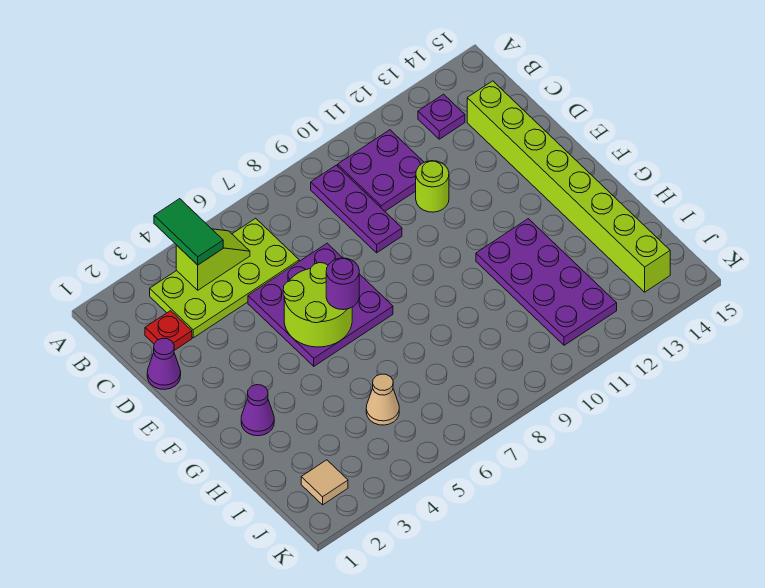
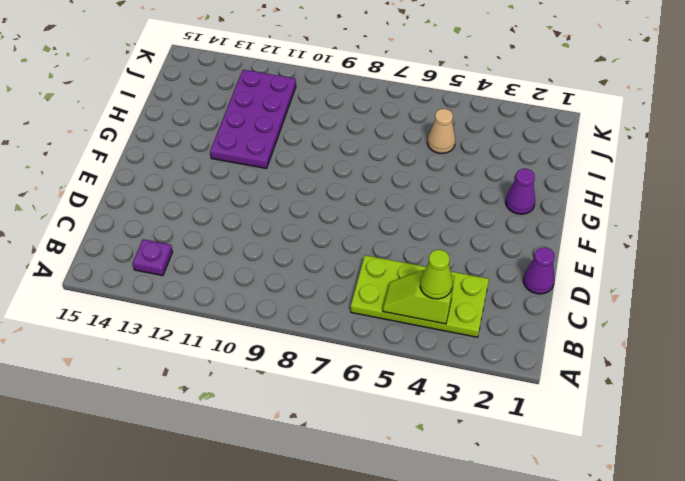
lime 1x1 cone [420,250,453,299] -> green 1x2 tile [154,199,223,265]
none -> purple 1x3 plate [311,165,402,253]
none -> purple 2x2 plate [338,130,424,211]
none -> red 1x1 plate [145,311,192,350]

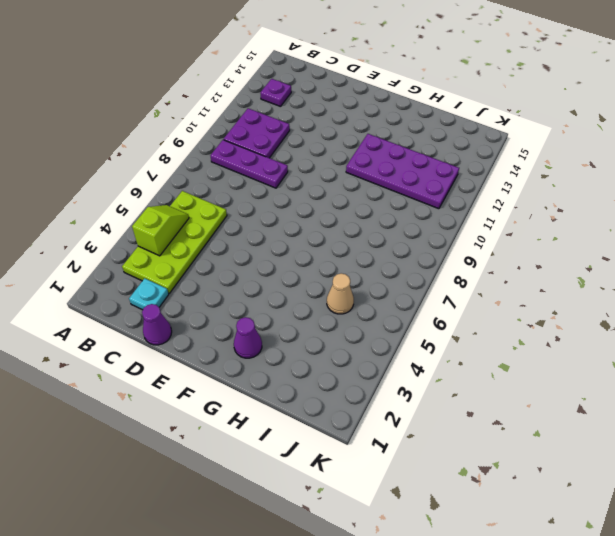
cyan 1x1 plate [129,278,169,310] -> red 1x1 plate [145,311,192,350]
none -> lime 1x8 brick [467,81,670,292]
none -> purple 3x3 plate [248,243,393,366]
none -> lime 1x1 round brick [416,161,449,212]

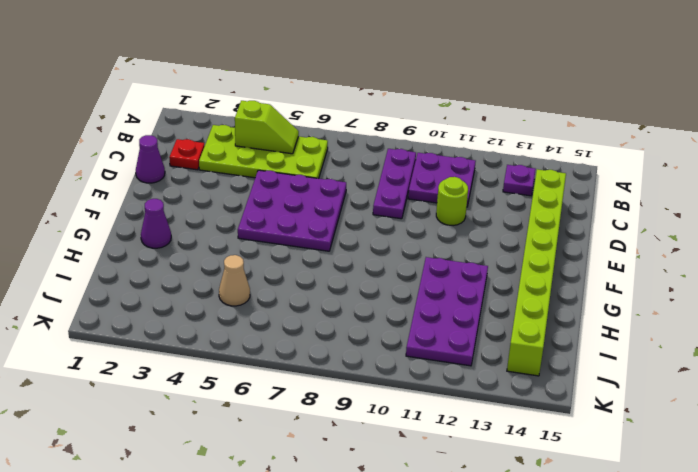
none -> tan 1x1 tile [301,460,348,505]
none -> lime 2x2 round brick [283,263,352,347]
none -> green 1x2 tile [154,199,223,265]

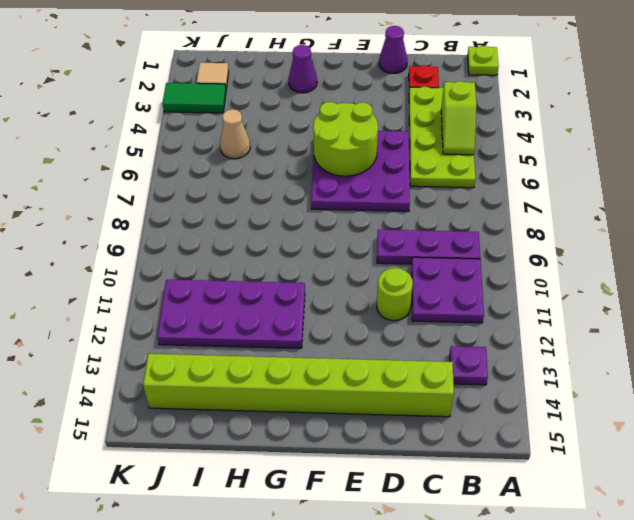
lime 1x1 plate [467,46,499,75] -> none
green 1x2 tile [162,83,226,113] -> green 1x2 tile moved to [154,199,223,265]
none -> purple 1x1 round brick [326,258,359,310]

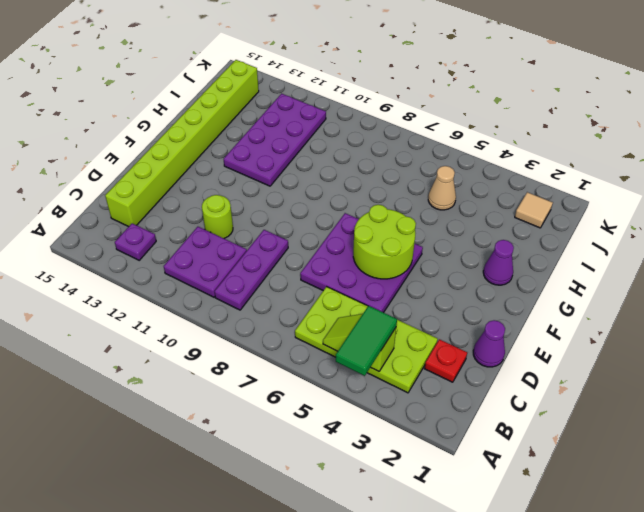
none -> purple 1x1 round brick [326,258,359,310]

